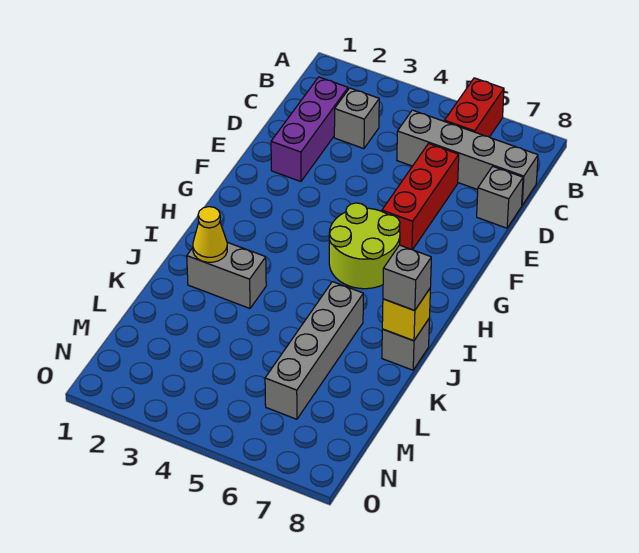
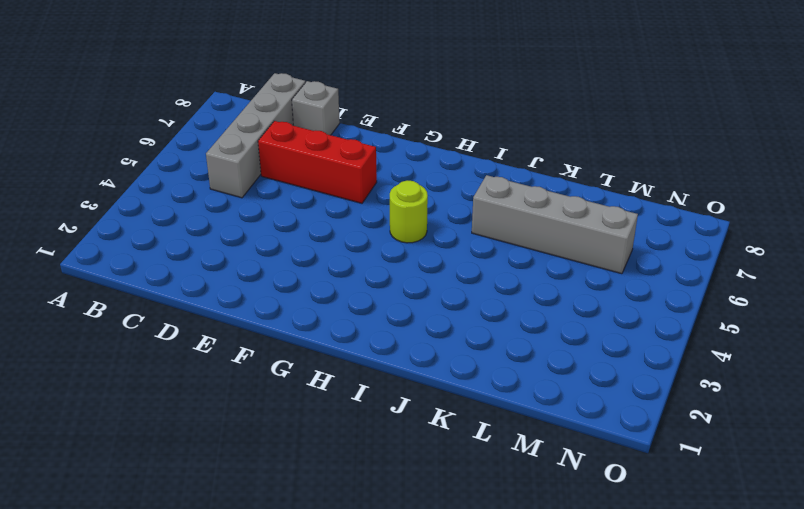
lime 1x1 round brick [390,181,428,243] -> lime 2x2 round brick [329,203,400,289]
none -> red 1x2 brick [445,78,504,137]
none -> purple 1x3 brick [271,77,348,182]
none -> grey 1x1 brick [334,88,379,149]

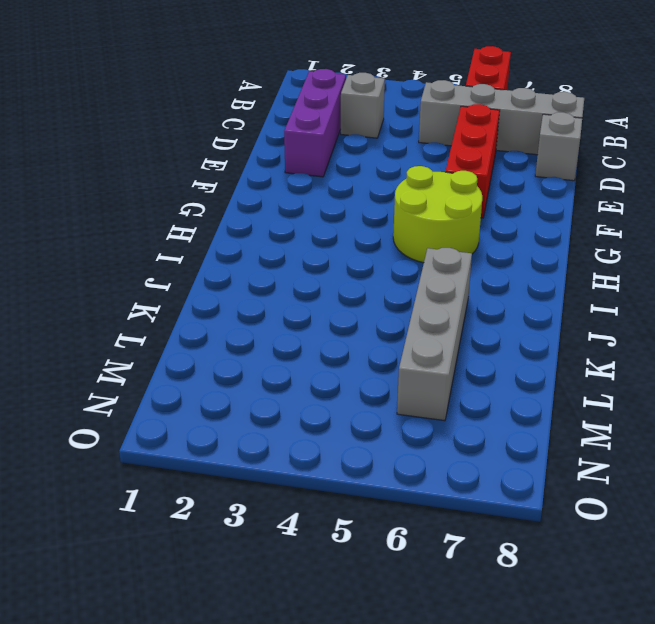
none -> grey 1x2 brick [187,242,266,308]
none -> grey 1x1 brick [382,318,430,370]
none -> yellow 1x1 cone [193,207,227,262]

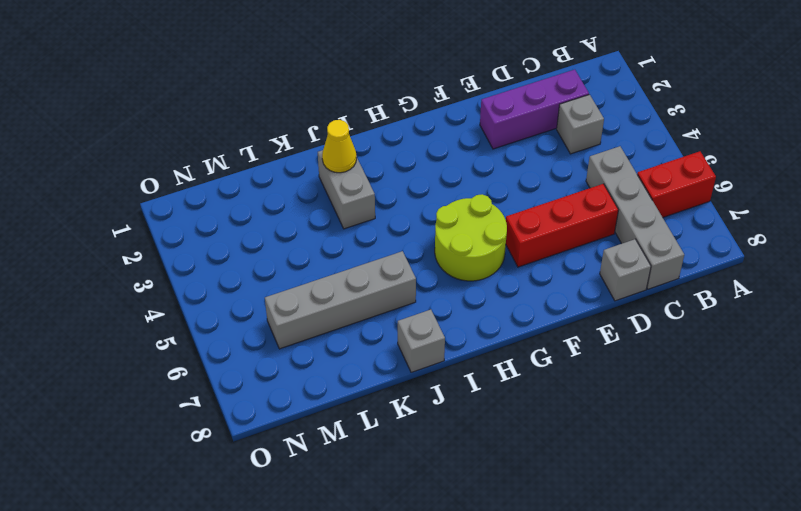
none -> yellow 1x1 brick [382,289,430,341]
none -> grey 1x1 brick [383,245,431,311]

